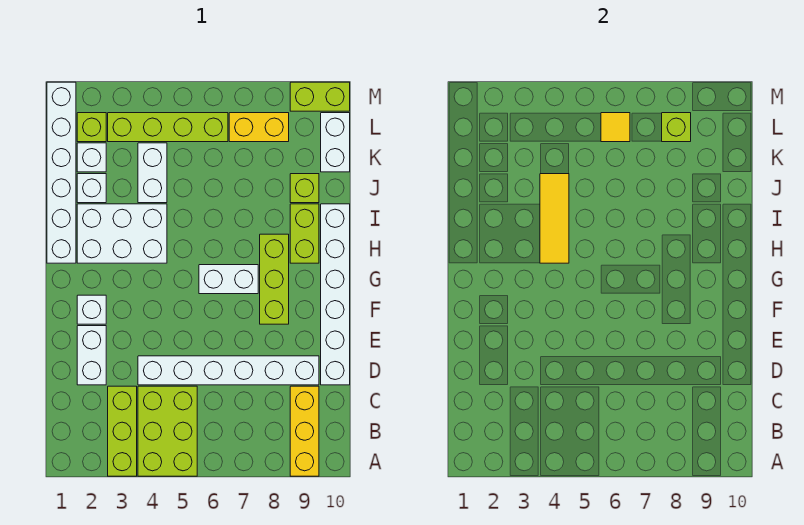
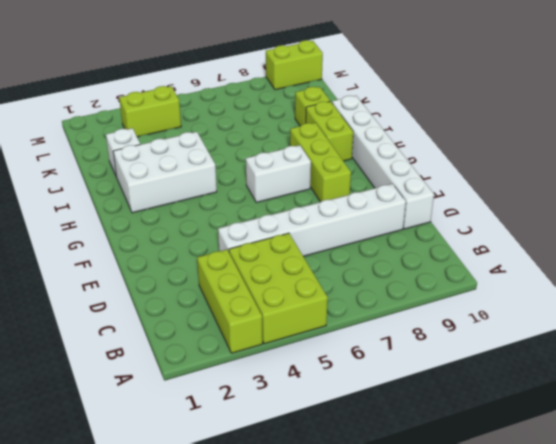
lime 1x2 brick [119,86,181,137] -> lime 1x4 brick [108,113,228,142]
none -> yellow 1x3 brick [290,386,319,476]
none -> white 1x2 brick [77,326,106,385]
none -> white 1x1 brick [77,295,106,324]

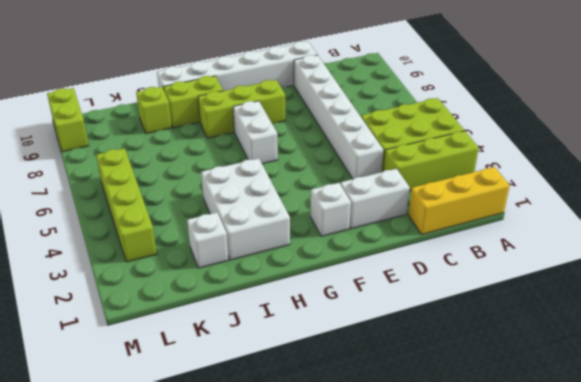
yellow 1x3 brick [408,167,510,234] -> yellow 1x3 brick moved to [290,386,319,476]
none -> white 1x6 brick [47,82,76,263]
none -> white 1x2 brick [138,143,167,203]
none -> white 1x1 brick [77,143,106,172]

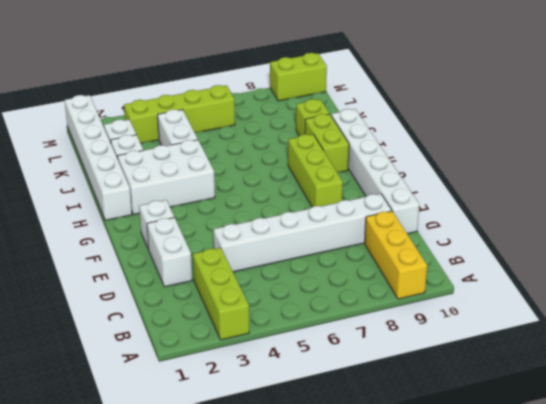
none -> lime 2x3 brick [138,386,197,476]
none -> white 1x2 brick [199,265,258,294]
none -> white 1x2 brick [321,113,350,172]

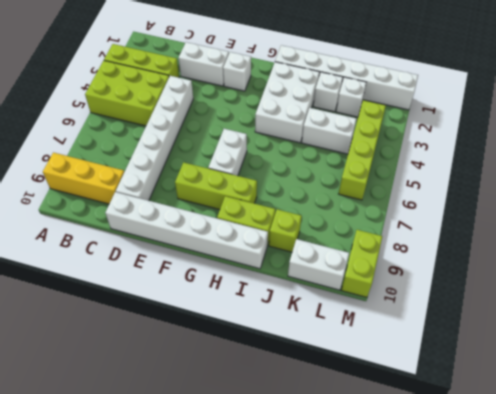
none -> lime 1x1 brick [77,113,106,142]
none -> yellow 1x2 brick [229,113,289,142]
none -> yellow 1x3 tile [540,174,569,263]

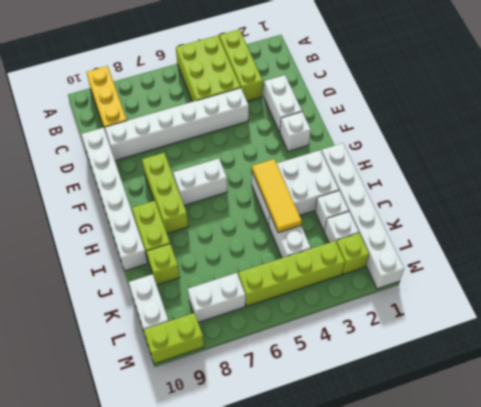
white 1x2 brick [188,273,246,322] -> yellow 1x2 brick [229,113,289,142]
none -> yellow 1x1 tile [601,113,630,142]
none -> lime 1x1 brick [662,113,691,142]

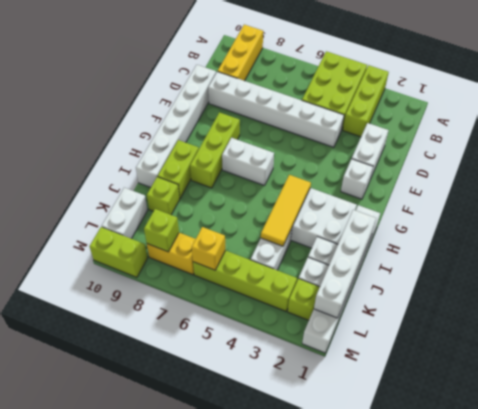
white 1x4 brick [314,210,376,318] -> none
yellow 1x1 brick [192,227,225,270] -> yellow 1x1 tile [601,113,630,142]

